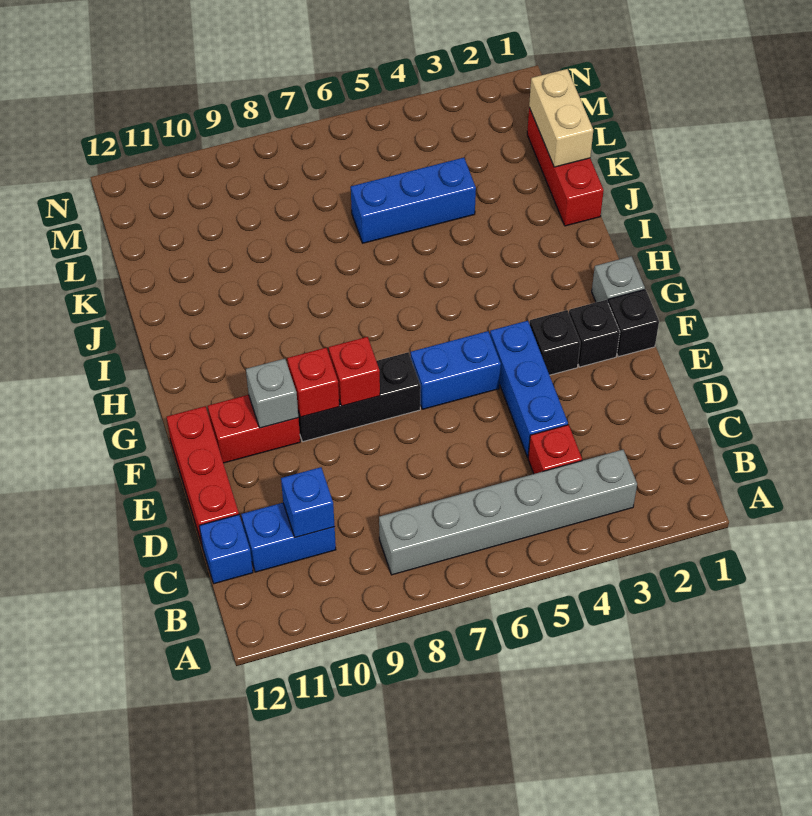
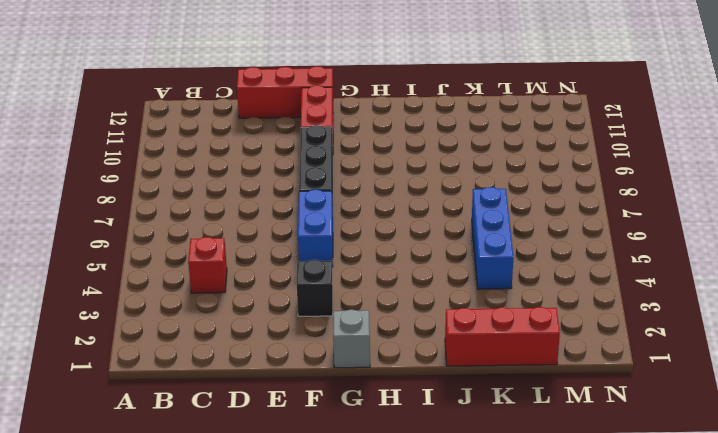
none -> grey 1x6 brick [379,450,637,575]
none -> blue 1x2 brick [241,503,336,572]
none -> blue 1x1 brick [199,515,253,584]

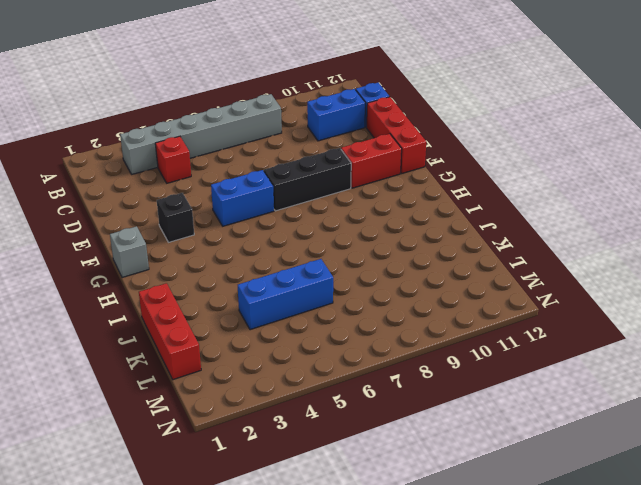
none -> blue 1x3 brick [490,321,568,457]
none -> black 1x1 brick [608,289,659,357]
none -> black 1x1 brick [569,300,620,367]

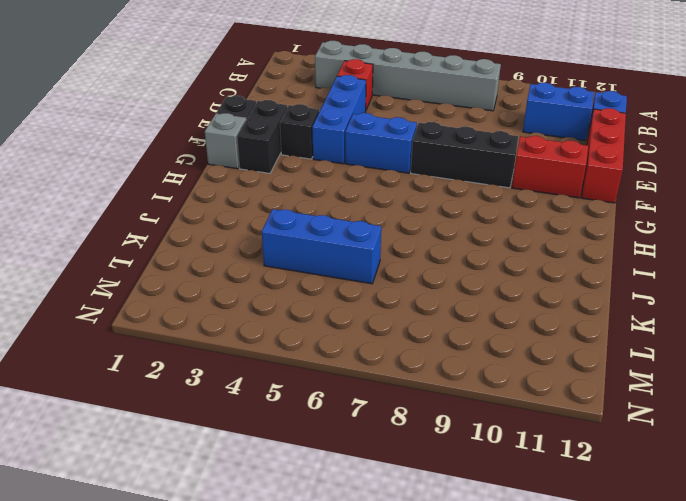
black 1x2 brick [237,100,287,173] -> black 1x1 brick [569,300,620,367]
none -> red 1x3 brick [527,108,604,226]
none -> blue 1x1 brick [281,467,335,537]
none -> red 1x1 brick [329,337,380,406]

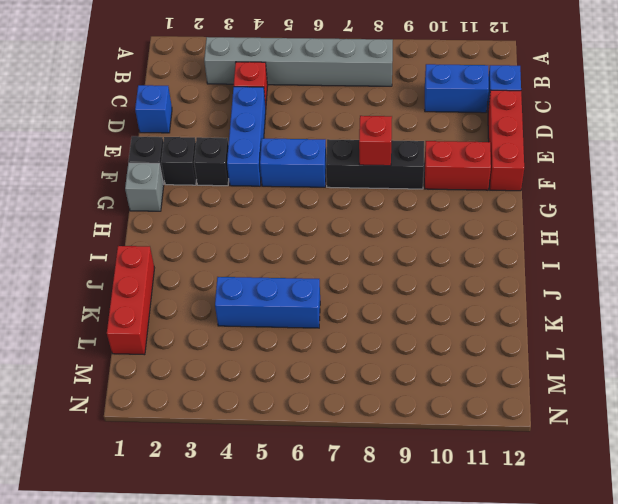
blue 1x1 brick [135,85,172,133] -> blue 1x1 brick moved to [281,467,335,537]
none -> red 1x1 brick [287,348,339,417]
none -> grey 1x1 brick [246,359,298,428]
none -> tan 1x2 brick [529,69,593,167]

